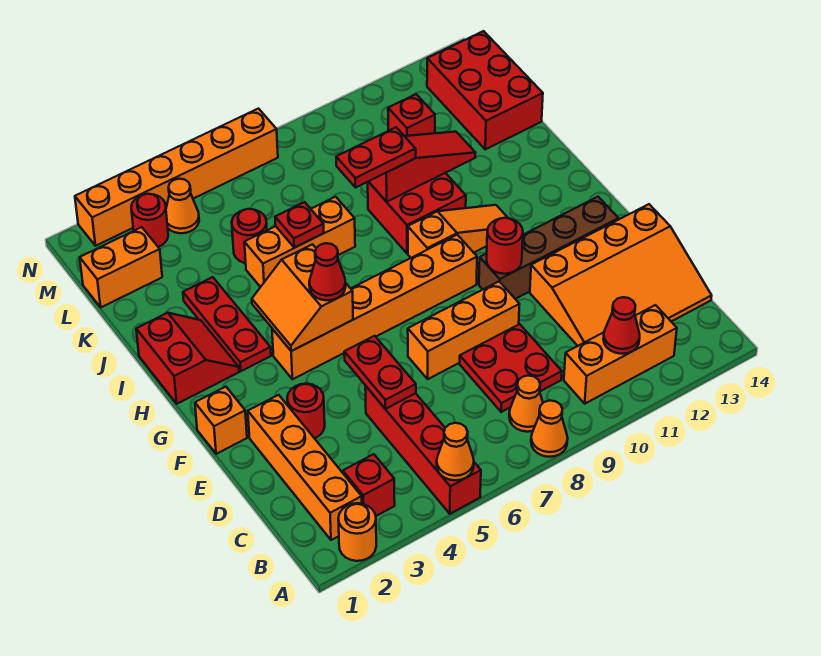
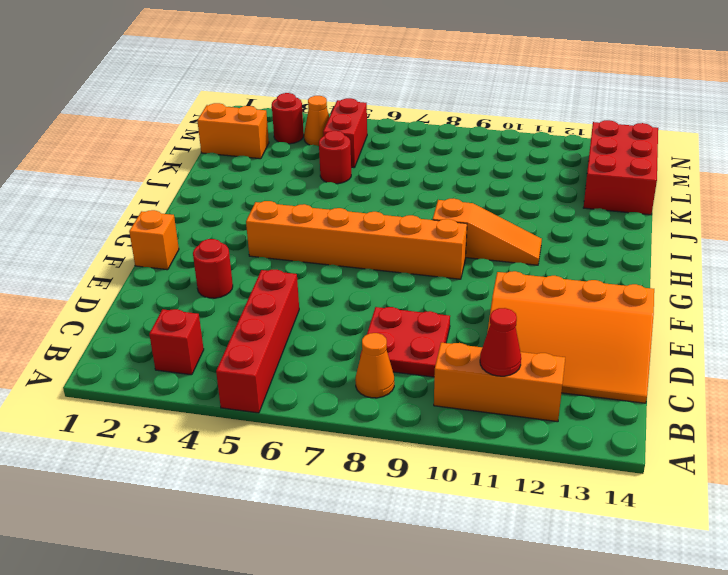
red 1x2 brick [323,98,367,168] -> none
none -> orange 1x1 round brick [338,503,376,561]
none -> orange 1x1 cone [531,401,568,457]
none -> orange 1x4 brick [248,395,362,540]
none -> orange 1x3 brick [408,281,520,379]

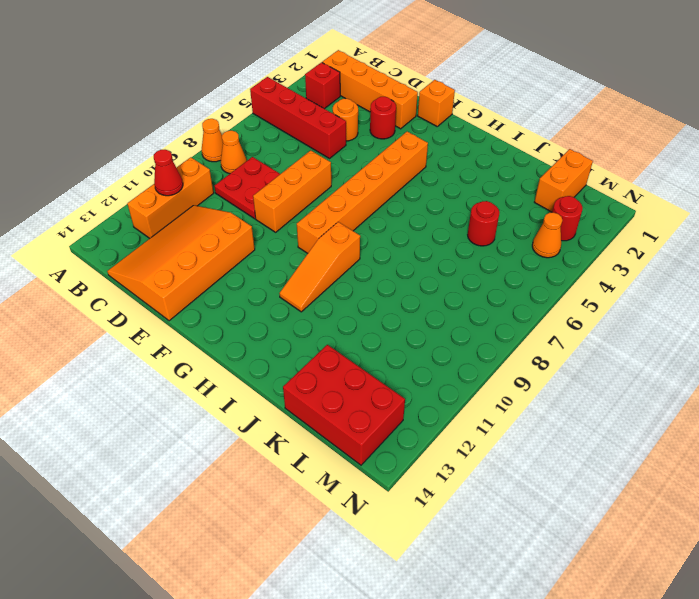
orange 1x1 round brick [333,99,358,141] -> orange 1x1 round brick moved to [338,503,376,561]
none -> brown 1x4 brick [479,197,619,299]
none -> red 2x2 slope [136,313,239,404]
none -> red 1x3 plate [183,277,271,371]
none -> red 2x2 brick [368,173,466,253]

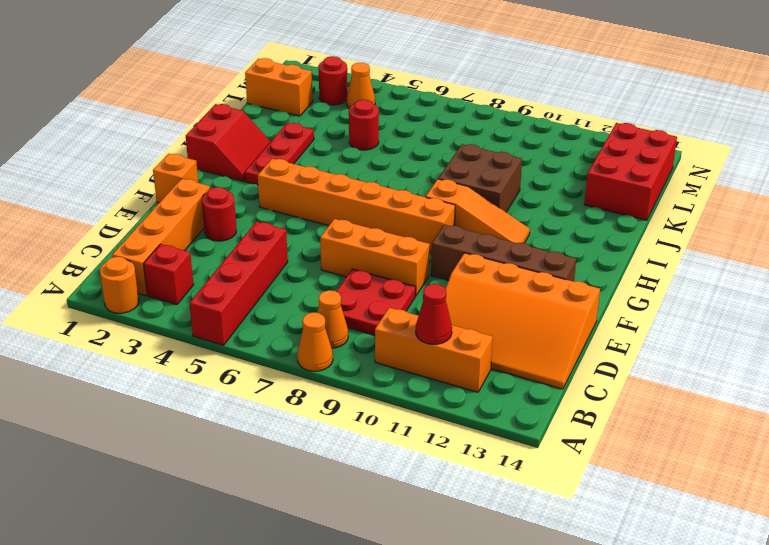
brown 2x2 brick [438,144,522,212] -> red 2x2 brick [368,173,466,253]
none -> orange 1x3 brick [244,197,355,287]
none -> red 1x1 brick [388,94,435,136]
none -> orange 1x6 brick [75,109,278,246]
none -> orange 1x1 cone [437,423,474,480]

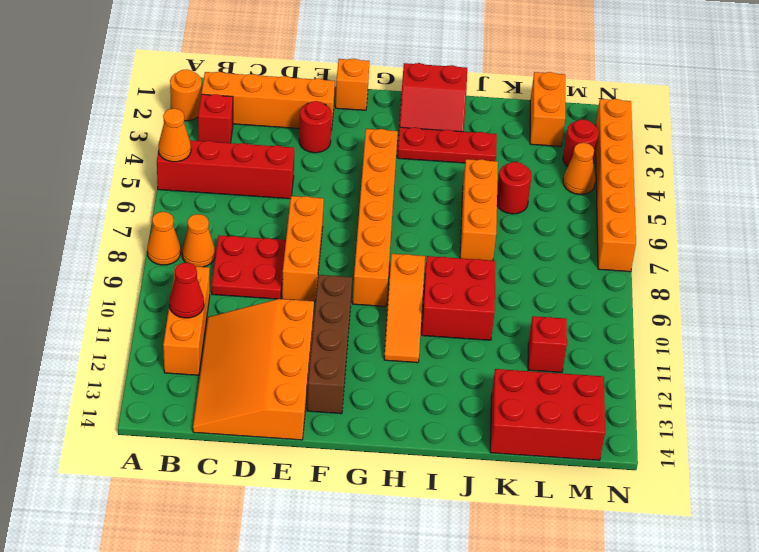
none -> red 1x2 plate [344,336,416,409]
none -> red 1x1 round brick [487,218,523,274]
none -> orange 2x2 slope [252,244,353,351]
none -> red 1x1 plate [275,202,324,248]

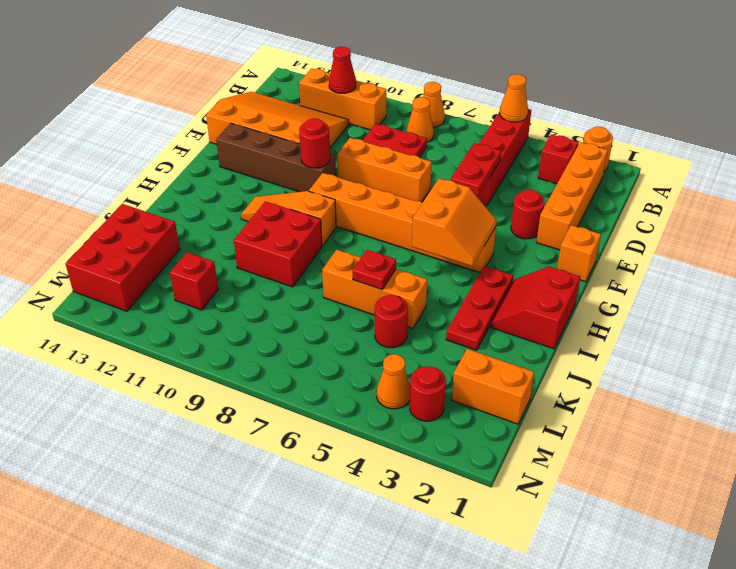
none -> orange 1x6 brick [75,109,278,246]
none -> red 1x3 slope [369,132,475,202]
none -> red 1x1 cone [309,243,346,300]
none -> red 1x2 plate [336,127,416,187]

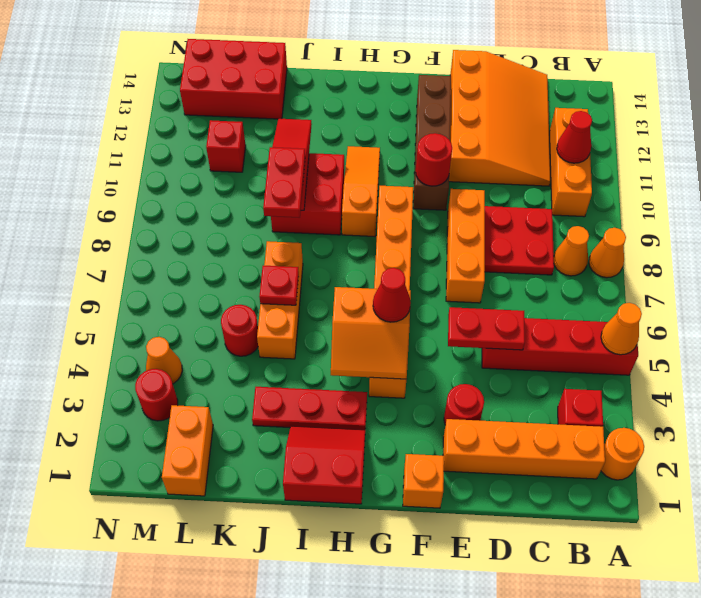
none -> orange 1x6 brick [75,109,278,246]

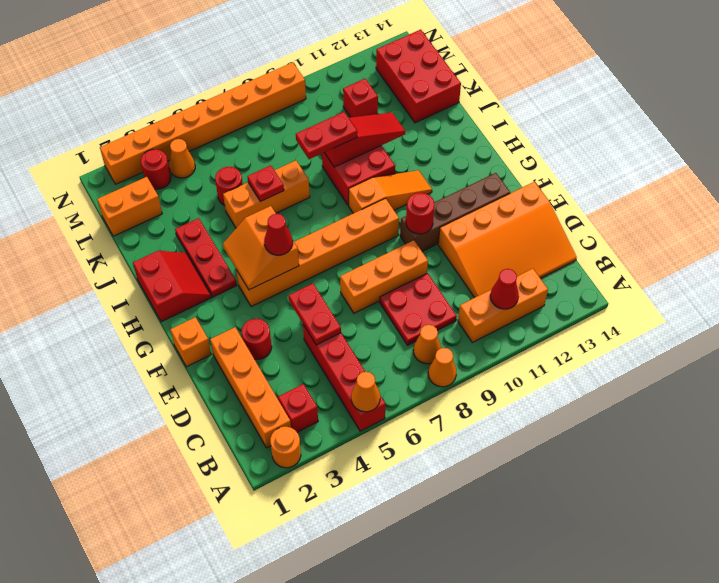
orange 1x8 brick [100,62,306,184] -> orange 1x6 brick [75,109,278,246]

